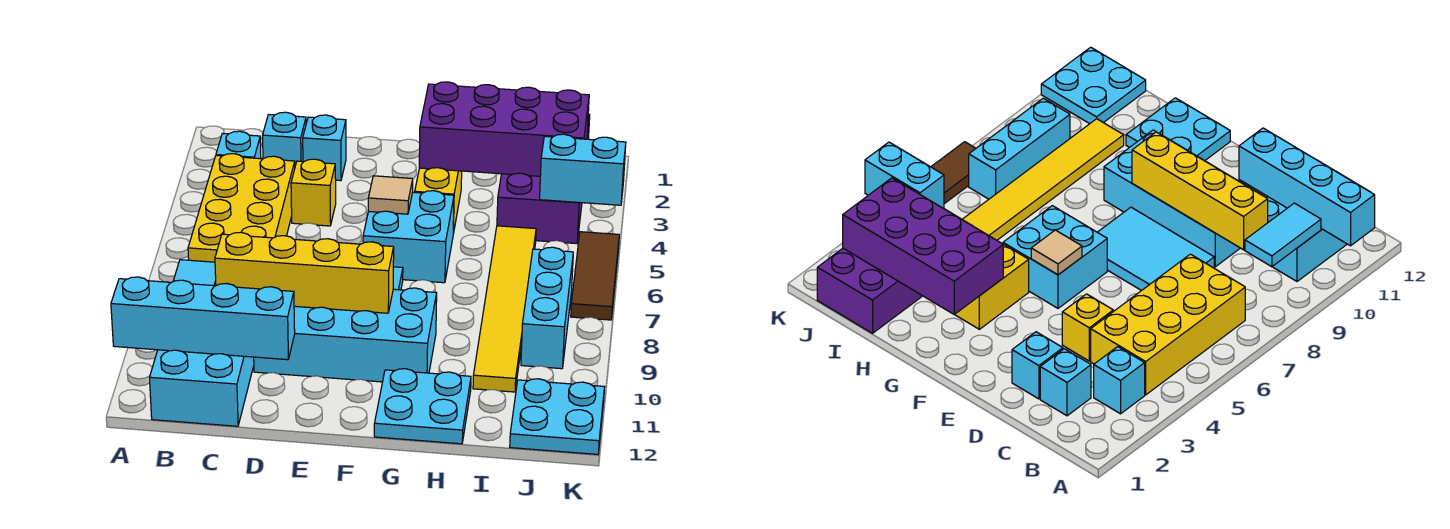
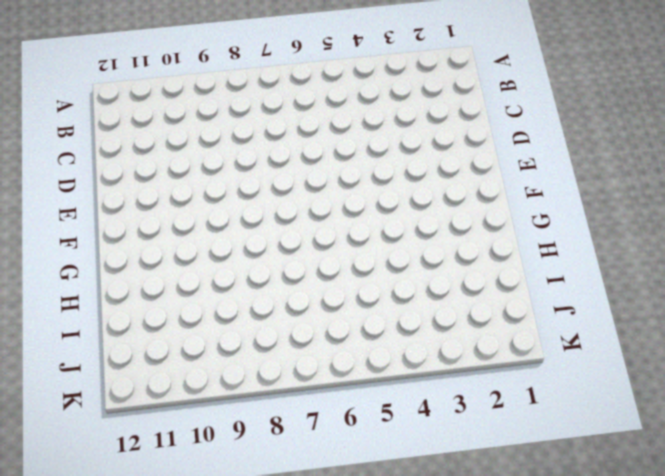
none -> cyan 1x1 brick [216,131,261,159]
none -> yellow 2x4 brick [188,154,295,262]
none -> cyan 2x3 brick [150,350,254,426]

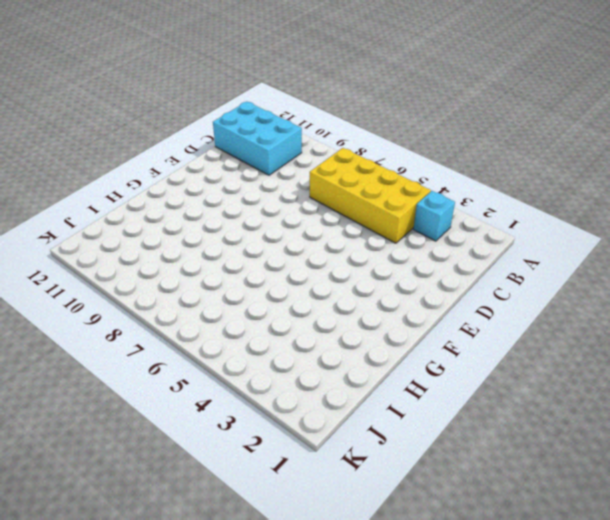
none -> cyan 1x1 brick [263,112,306,166]
none -> cyan 1x1 brick [303,115,346,181]
none -> yellow 1x1 brick [291,159,336,226]

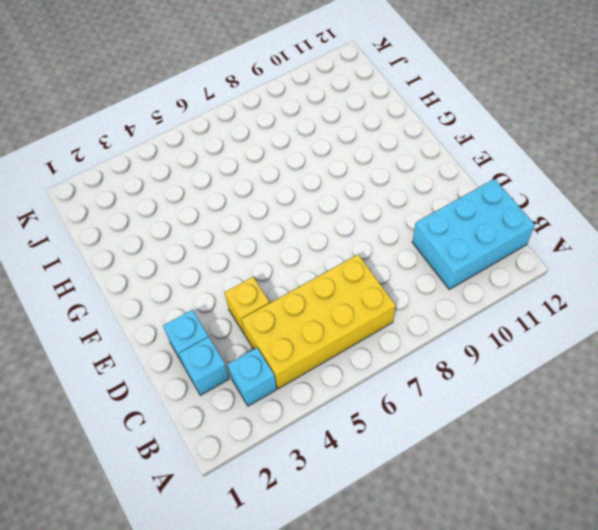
none -> cyan 2x3 tile [1097,207,1214,291]
none -> cyan 2x4 brick [254,288,437,382]
none -> cyan 2x2 brick [363,191,454,283]

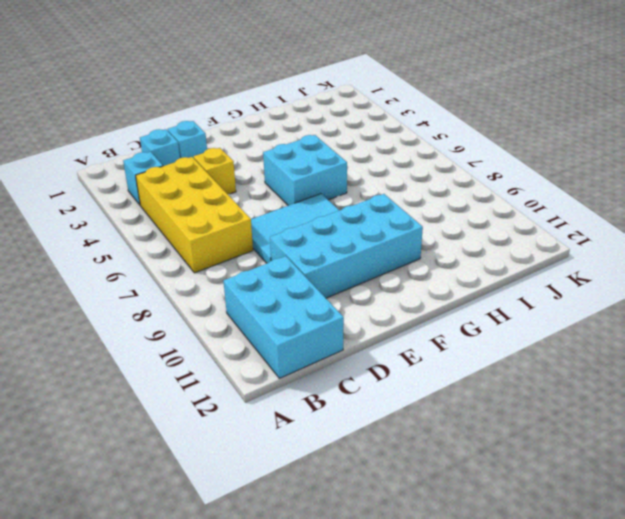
none -> yellow 1x2 brick [415,168,462,234]
none -> cyan 2x2 plate [374,369,471,444]
none -> purple 2x4 brick [497,114,590,244]

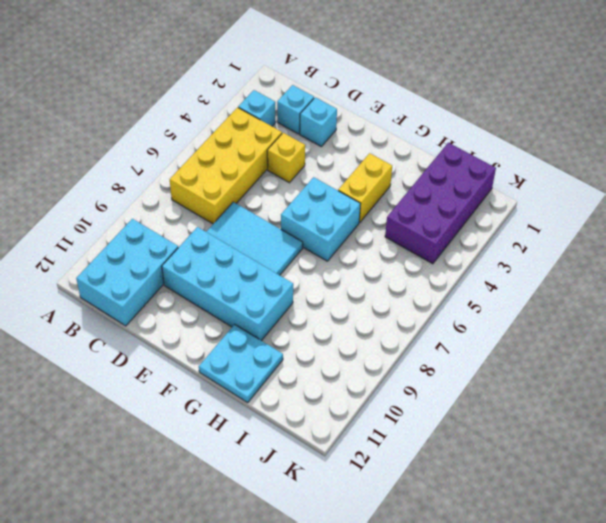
none -> yellow 1x6 tile [473,226,536,392]
none -> cyan 1x3 brick [521,247,573,369]
none -> cyan 2x2 plate [510,379,604,454]

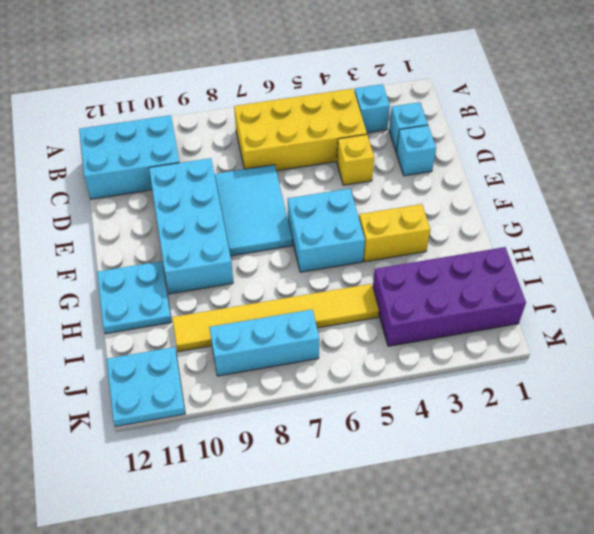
none -> brown 1x3 tile [571,232,619,320]
none -> cyan 1x4 brick [111,277,295,360]
none -> cyan 1x2 tile [173,260,216,286]

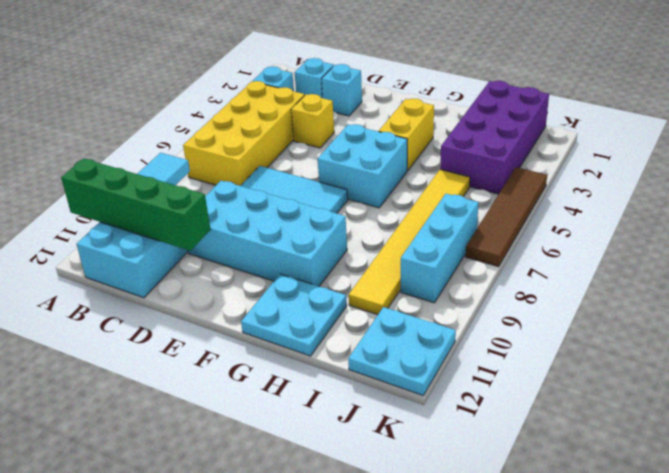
green 1x4 brick [61,159,211,251] -> cyan 1x4 brick [111,277,295,360]
brown 1x4 tile [465,167,547,267] -> brown 1x3 tile [571,232,619,320]
none -> yellow 1x4 brick [215,232,394,313]
none -> tan 1x1 tile [368,176,413,214]
none -> purple 2x4 brick [419,82,589,176]

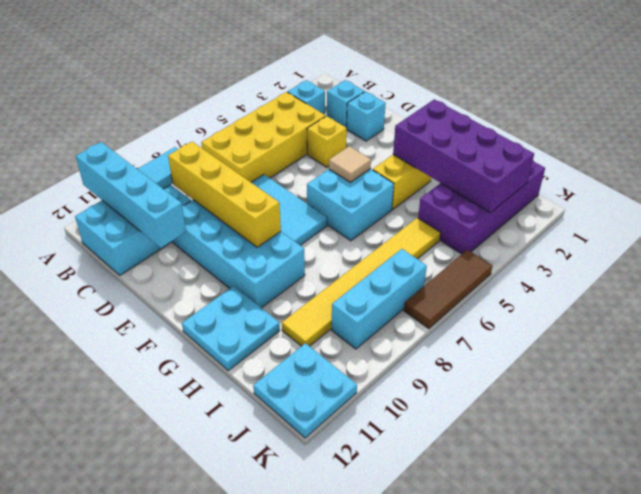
none -> cyan 1x2 brick [540,134,626,205]

